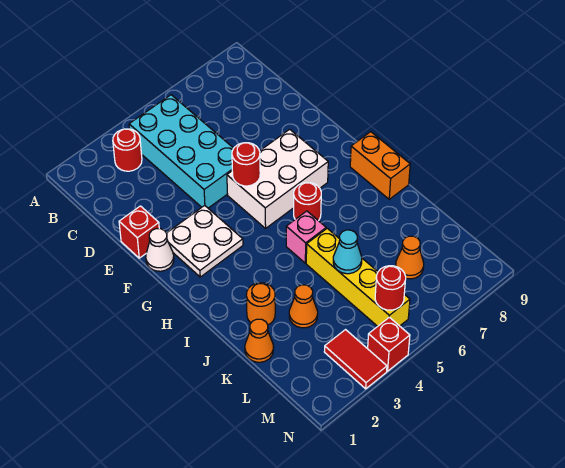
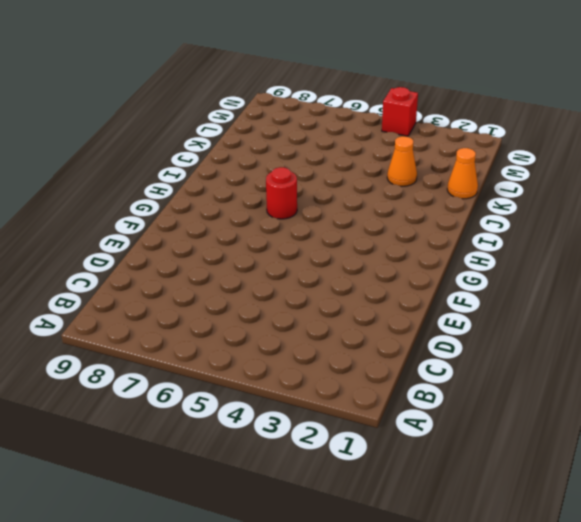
none -> red 1x1 round brick [113,129,142,171]
none -> cyan 2x4 brick [129,95,234,208]
none -> red 1x1 brick [119,206,159,258]

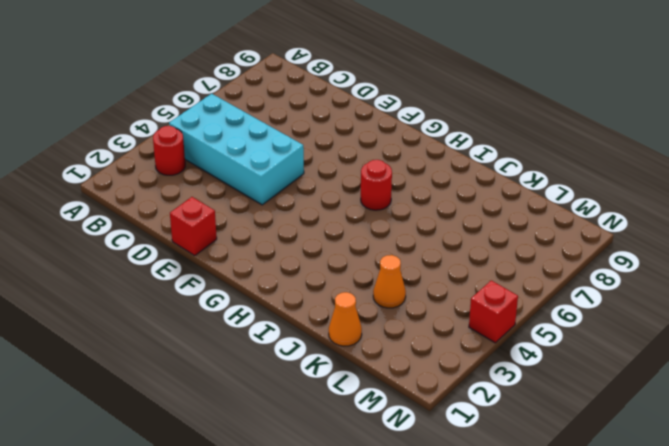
none -> white 1x1 cone [146,229,174,271]
none -> white 2x2 plate [167,205,243,277]
none -> white 2x3 brick [227,129,328,228]

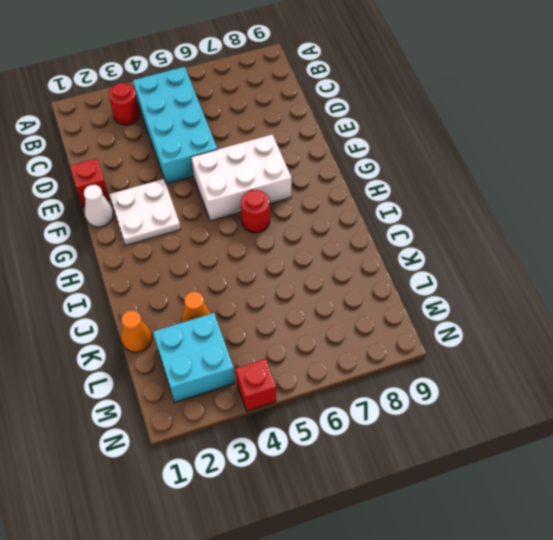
cyan 2x2 brick [153,313,235,402] -> red 1x2 tile [324,330,387,389]
none -> orange 1x2 brick [350,132,410,199]
none -> pink 1x1 brick [286,211,326,263]
none -> orange 1x1 round brick [246,283,275,325]

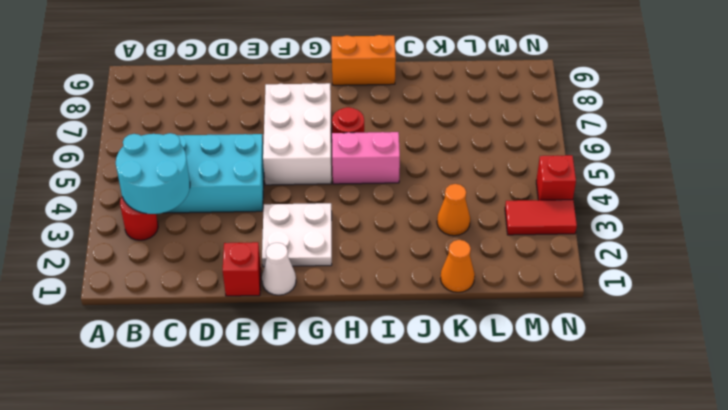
cyan 2x2 round brick [116,133,190,214] -> none
pink 1x2 brick [332,132,400,184] -> pink 1x1 brick [286,211,326,263]
none -> orange 1x1 round brick [246,283,275,325]
none -> yellow 1x4 brick [306,228,410,326]
none -> orange 1x1 cone [396,236,424,279]

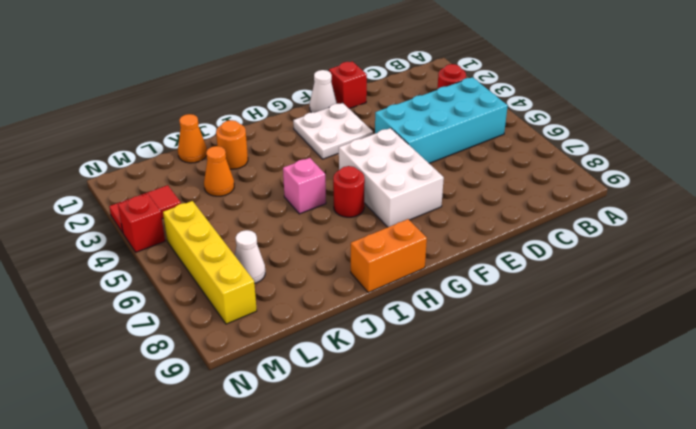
white 1x1 cone [235,230,265,284] -> orange 1x1 cone [396,236,424,279]
yellow 1x4 brick [163,201,257,324] -> yellow 1x4 brick turned to [306,228,410,326]
none -> red 1x1 round brick [232,143,260,186]
none -> cyan 1x1 cone [333,230,362,274]
none -> red 1x1 round brick [375,266,406,310]

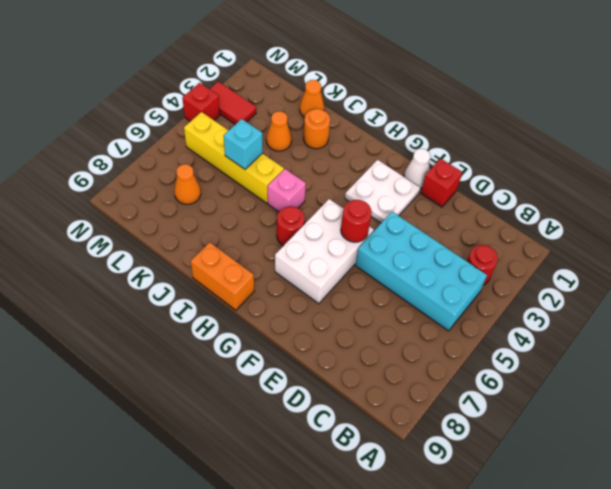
cyan 1x1 brick [224,119,262,169] -> cyan 1x1 cone [333,230,362,274]
none -> red 1x1 round brick [375,266,406,310]

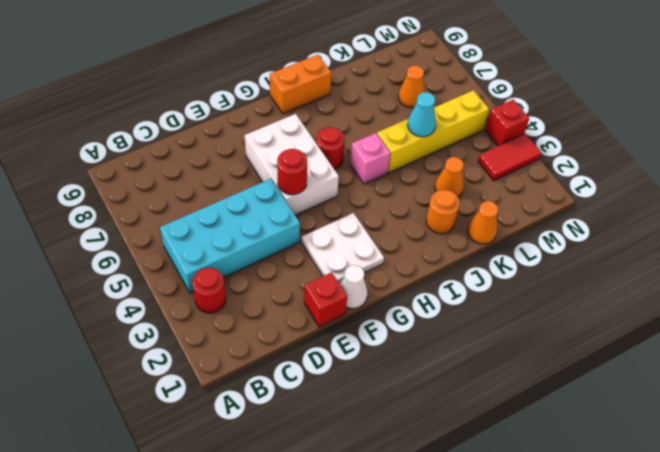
none -> red 1x1 round brick [375,266,406,310]

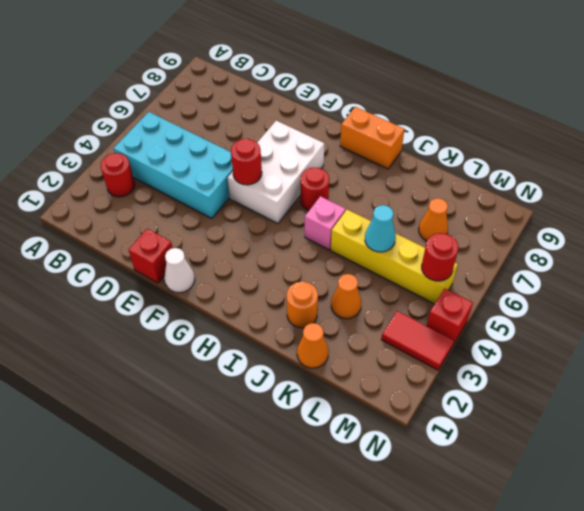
none -> white 2x2 plate [167,205,243,277]

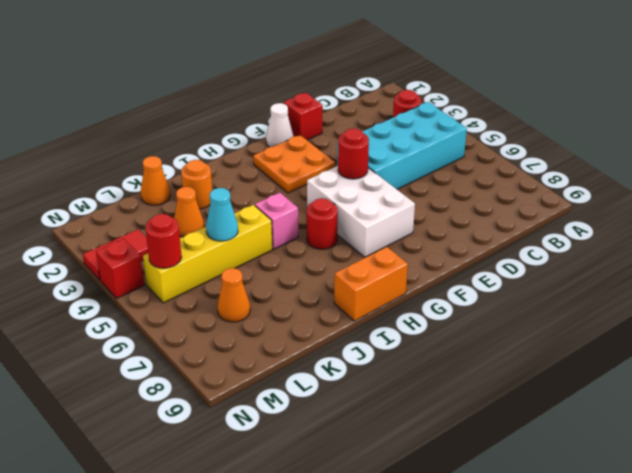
orange 2x2 plate [253,135,335,193] -> white 2x2 plate [167,205,243,277]

